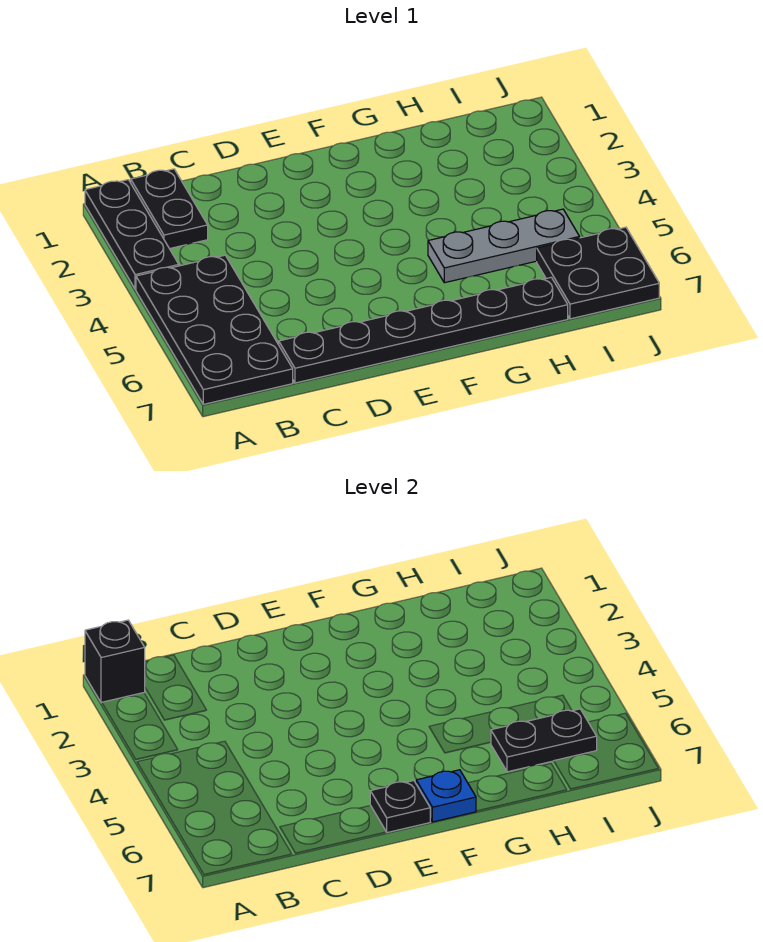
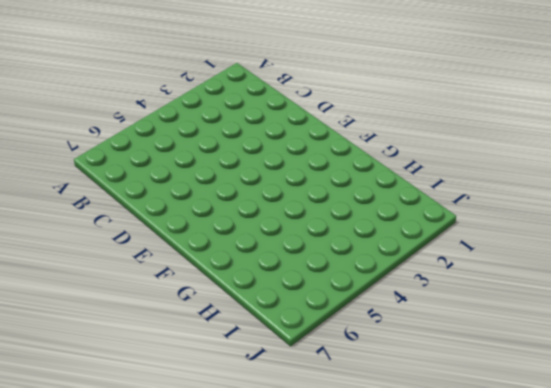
none -> black 1x3 plate [85,180,179,289]
none -> black 2x4 plate [136,255,293,404]

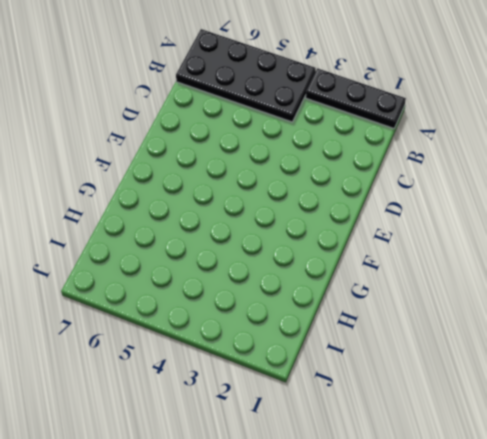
none -> black 1x2 plate [131,169,208,249]
none -> black 1x6 plate [279,277,568,383]

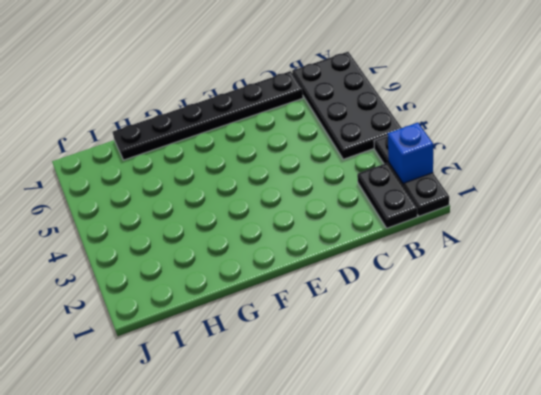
blue 1x1 brick [388,123,433,183] -> none
none -> grey 1x3 plate [428,209,580,283]
none -> black 2x2 plate [537,227,659,319]

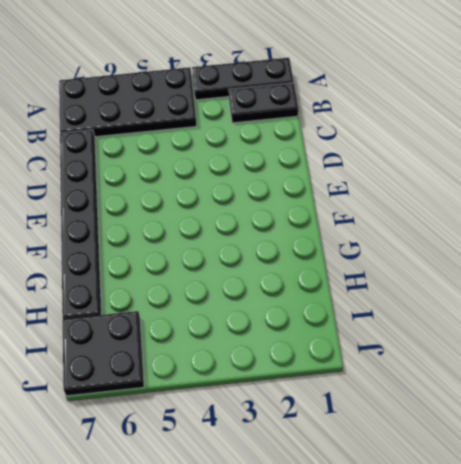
none -> grey 1x3 plate [428,209,580,283]
none -> black 1x1 brick [85,620,145,703]

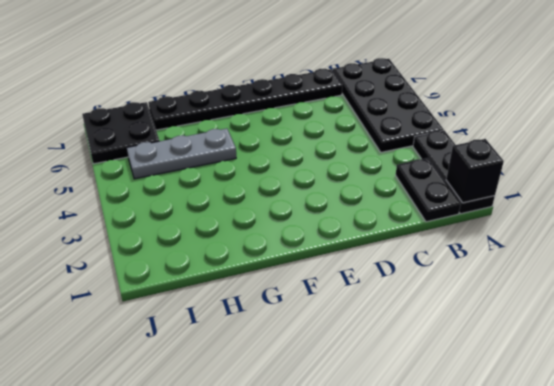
none -> black 1x1 plate [370,781,430,833]
none -> blue 1x1 plate [416,770,476,822]

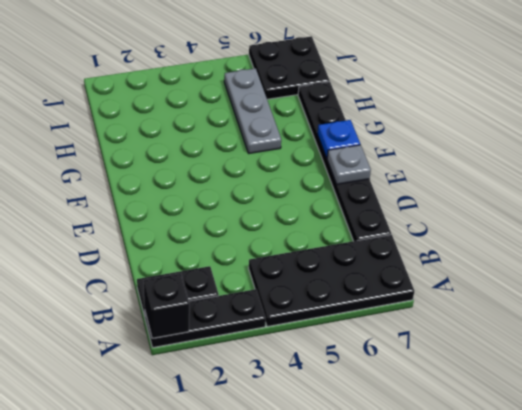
grey 1x1 plate [327,145,371,184] -> black 1x1 plate [370,781,430,833]
none -> black 1x2 plate [491,709,597,772]

